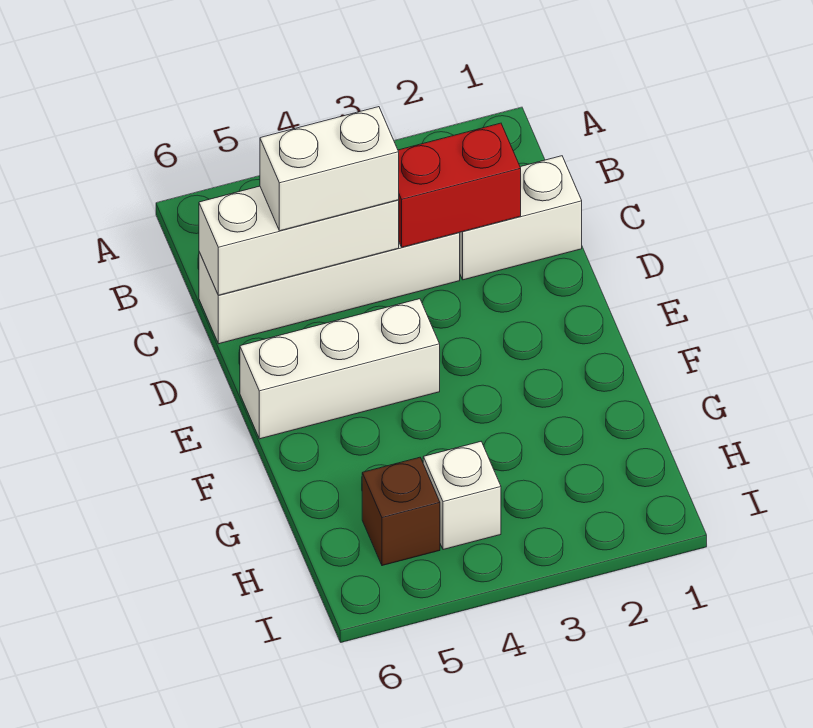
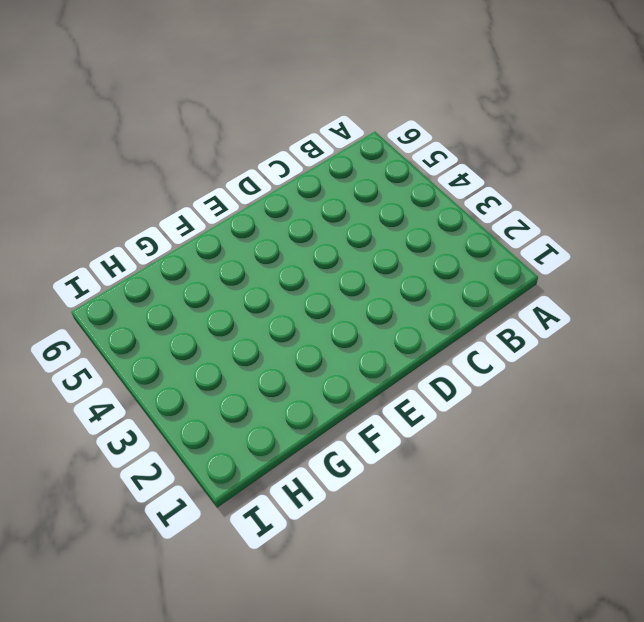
none -> white 1x2 brick [460,156,582,280]
none -> white 1x4 brick [199,232,460,344]

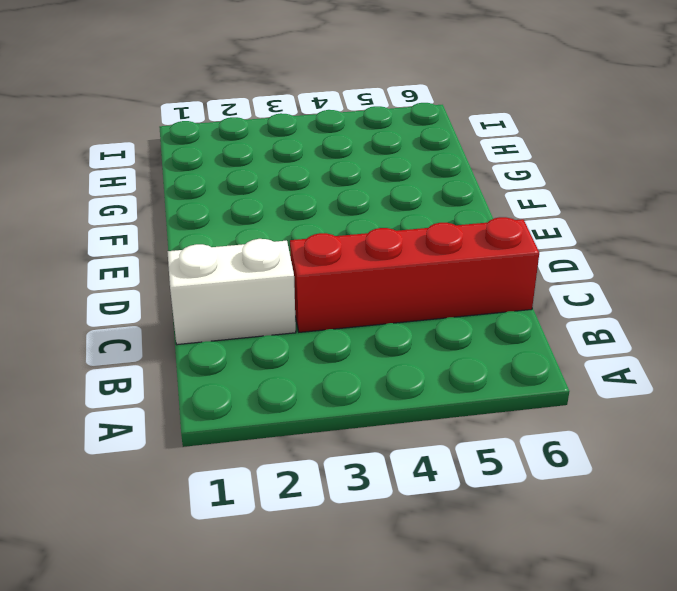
red 1x4 brick [290,217,539,332] -> white 1x4 brick [199,232,460,344]
none -> white 1x3 brick [240,299,440,439]
none -> white 1x1 brick [423,442,501,550]

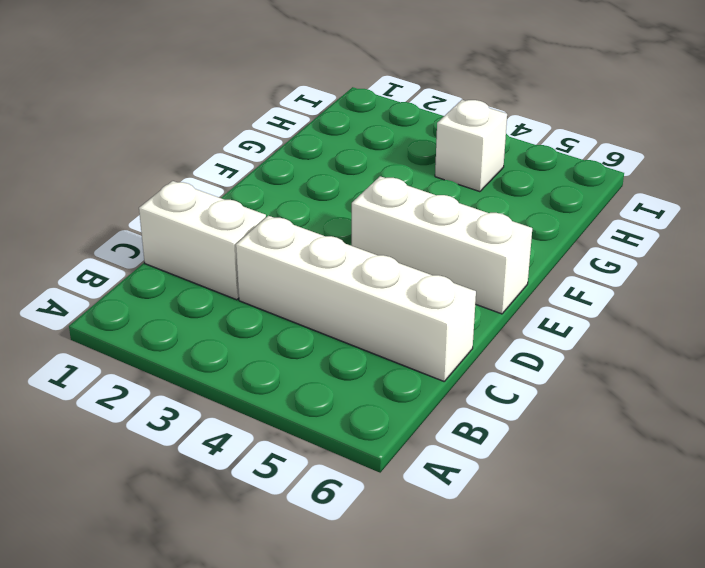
none -> brown 1x1 brick [362,457,440,566]
none -> red 1x2 brick [398,123,521,247]

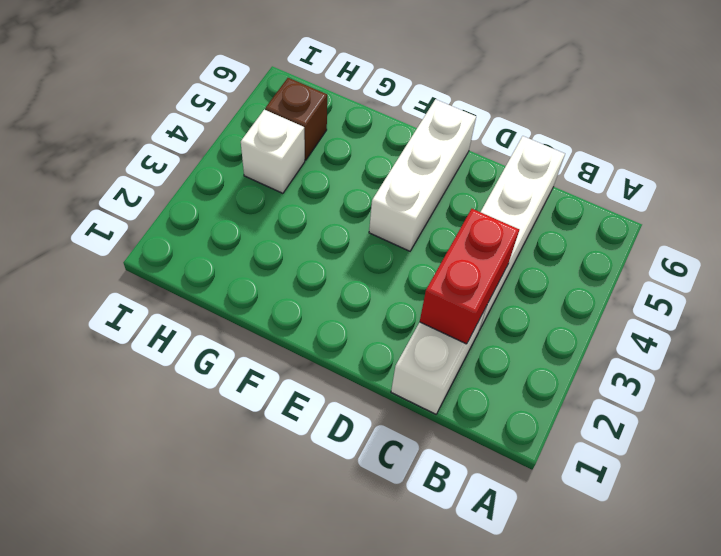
none -> white 1x3 brick [199,186,399,295]
none -> white 1x2 brick [260,107,399,231]

